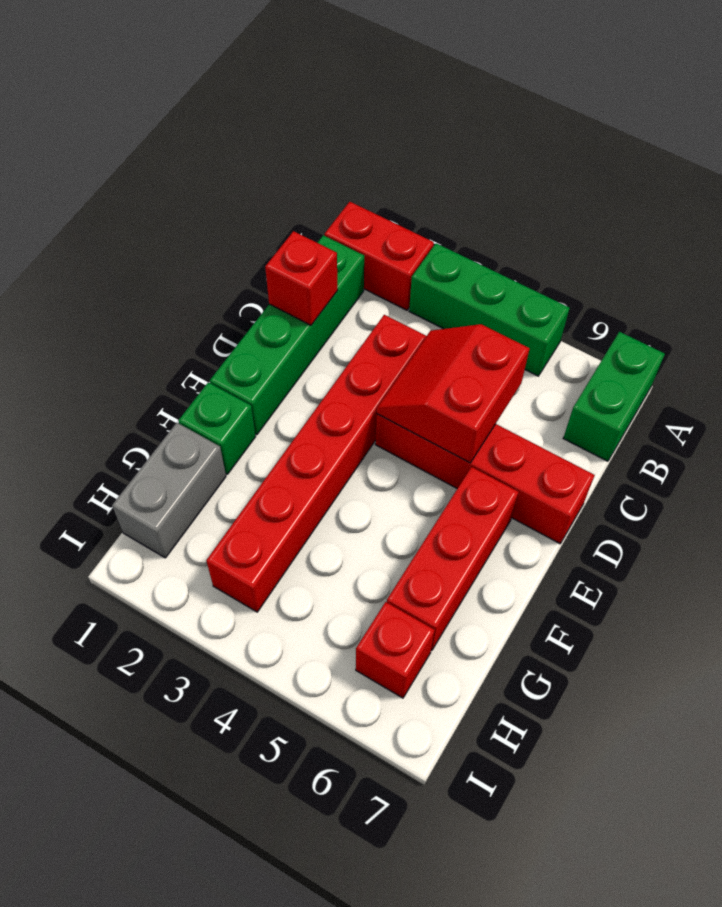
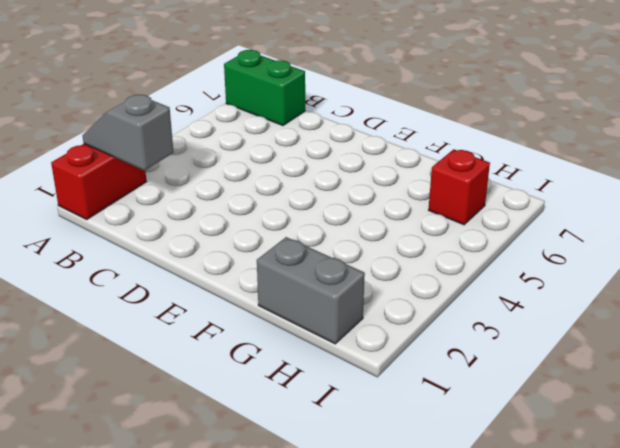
grey 1x2 slope [82,95,174,171] -> none
none -> green 1x3 brick [409,243,569,376]
none -> green 1x4 brick [210,235,364,435]
none -> red 1x6 brick [206,315,426,612]

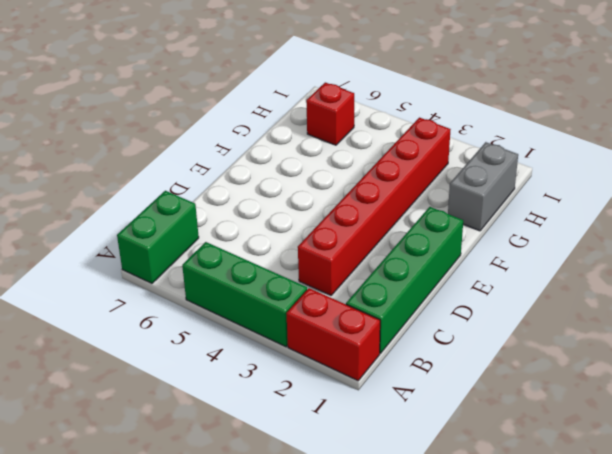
none -> red 1x4 brick [375,414,595,544]
none -> red 1x3 brick [387,467,518,650]
none -> green 1x1 brick [178,382,256,474]

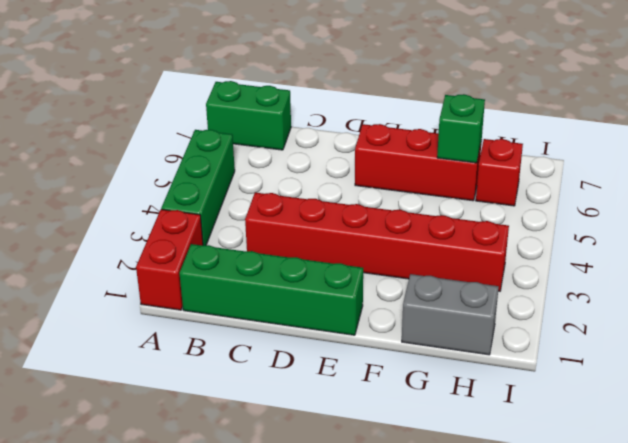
green 1x1 brick [437,94,485,163] -> green 1x1 brick moved to [178,382,256,474]
none -> red 1x4 brick [375,414,595,544]
none -> red 1x1 brick [265,231,338,325]
none -> red 2x2 slope [377,324,530,463]

